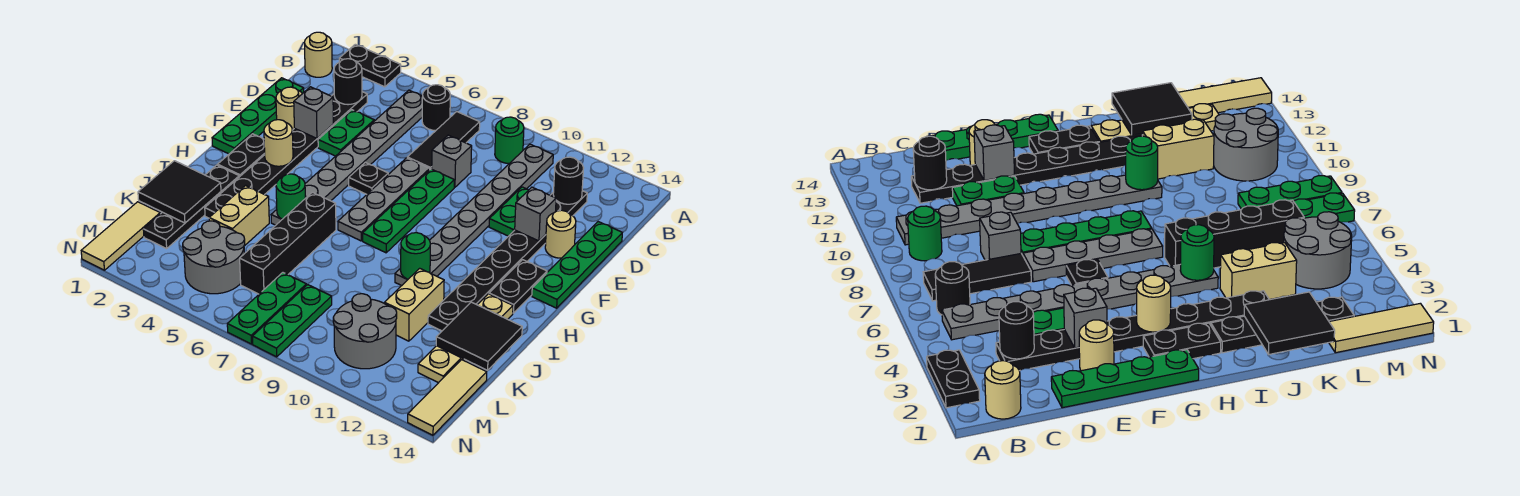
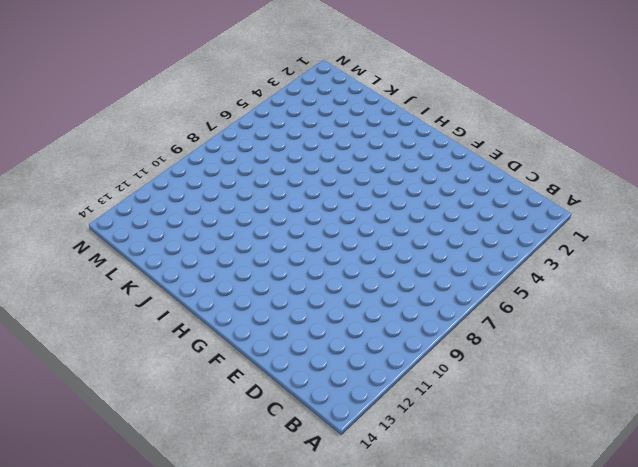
none -> black 1x2 plate [339,44,401,87]
none -> tan 1x1 round brick [305,32,332,77]
none -> grey 1x8 plate [271,90,423,225]
none -> black 1x1 round brick [422,85,450,131]

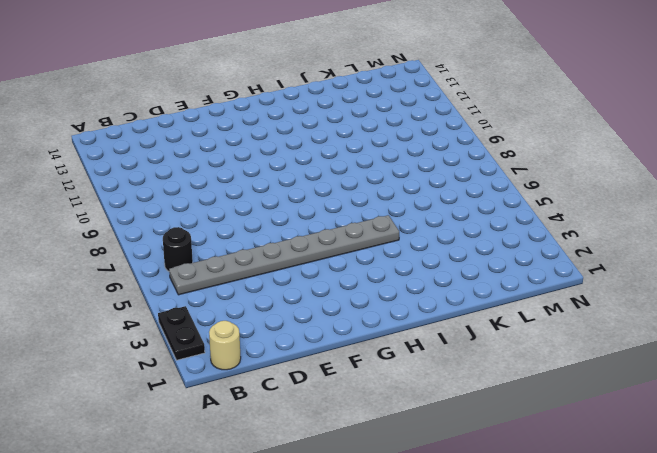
none -> black 1x3 tile [407,112,480,169]
none -> green 1x1 round brick [495,117,524,164]
none -> grey 1x8 plate [395,144,553,286]
none -> black 1x8 plate [205,92,367,218]

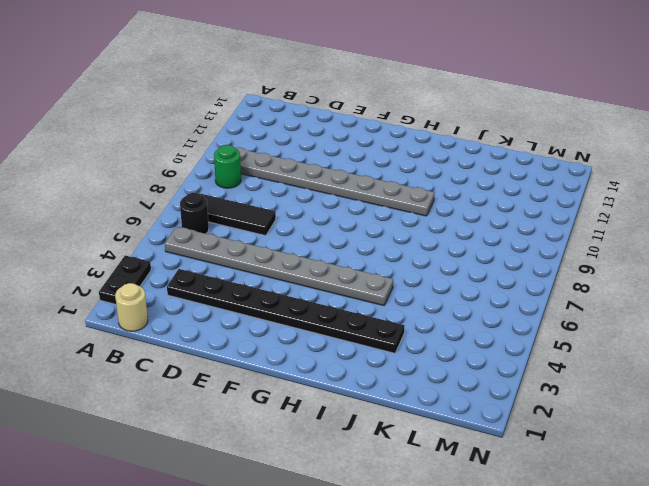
none -> black 1x8 plate [428,191,587,331]
none -> green 1x4 plate [212,78,304,154]
none -> green 1x2 plate [318,110,374,156]
none -> grey 1x1 brick [432,135,472,187]

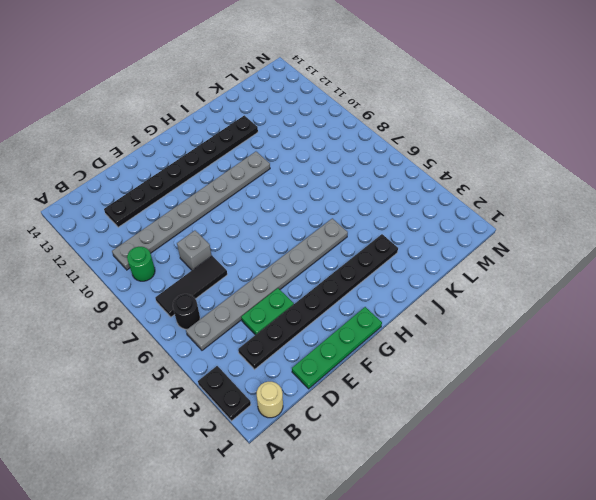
none -> green 1x2 plate [489,187,528,236]
none -> green 1x4 plate [532,222,623,308]
none -> tan 1x1 round brick [276,87,302,130]
none -> grey 1x4 plate [338,158,430,241]

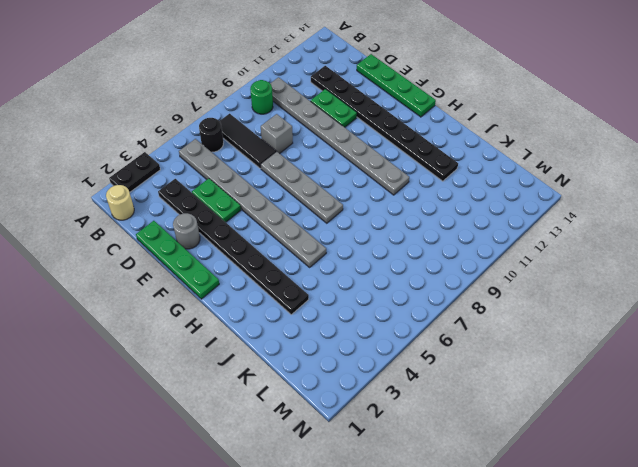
grey 1x1 round brick [173,213,200,249] -> tan 1x1 round brick [276,87,302,130]
none -> green 1x4 plate [363,169,454,253]
none -> tan 1x1 round brick [545,210,576,258]
none -> black 1x1 plate [349,162,388,195]
none -> black 1x2 plate [218,134,265,177]

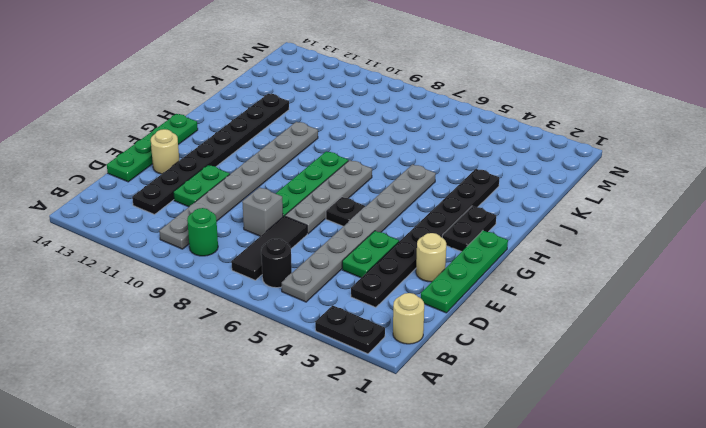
none -> black 1x2 plate [489,260,547,313]
none -> black 1x4 plate [143,165,239,249]
none -> black 1x4 brick [240,192,336,294]
none -> tan 1x4 plate [418,294,513,383]

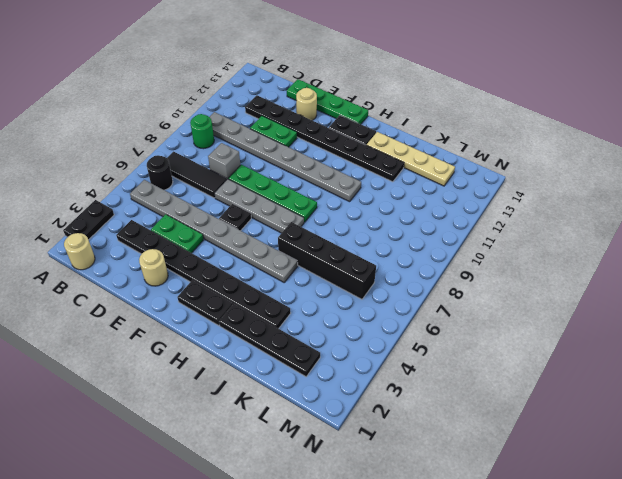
none -> green 1x4 plate [212,78,304,154]
none -> tan 1x2 brick [209,186,269,246]
none -> tan 1x2 brick [385,268,444,341]
none -> tan 1x3 tile [81,202,160,270]

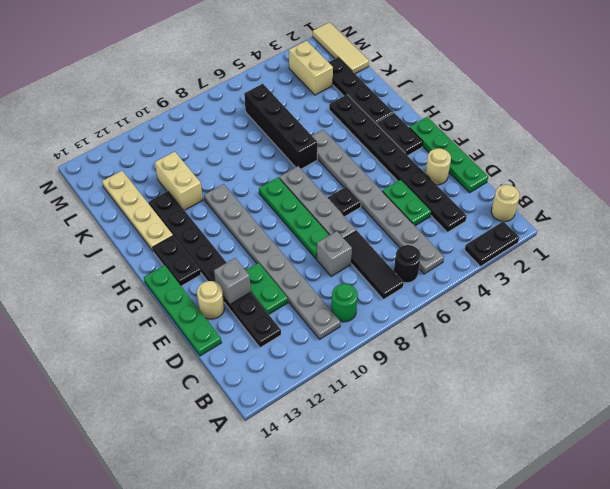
tan 1x2 brick [289,41,333,95] -> tan 1x2 brick moved to [209,186,269,246]
none -> grey 2x2 round brick [183,221,245,294]
none -> green 1x3 plate [227,273,306,344]
none -> green 1x3 plate [252,285,332,357]
none -> grey 2x2 round brick [333,294,397,369]

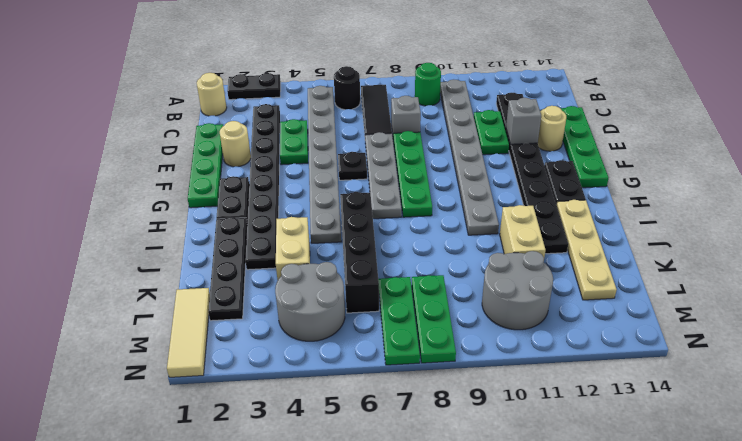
none -> tan 1x3 tile [408,360,487,435]
none -> black 1x1 round brick [334,59,362,105]
none -> black 1x1 round brick [553,157,583,204]
none -> grey 1x1 brick [294,87,333,138]

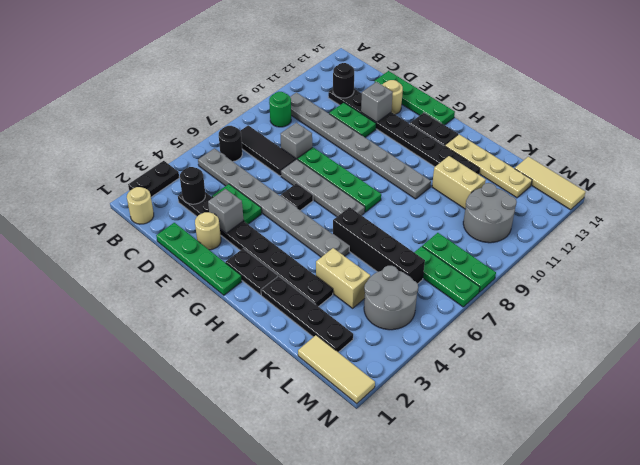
none -> tan 1x1 round brick [264,120,293,166]
none -> green 1x1 round brick [276,174,305,219]
none -> green 1x1 round brick [401,233,430,279]
none -> black 2x2 tile [138,161,221,223]

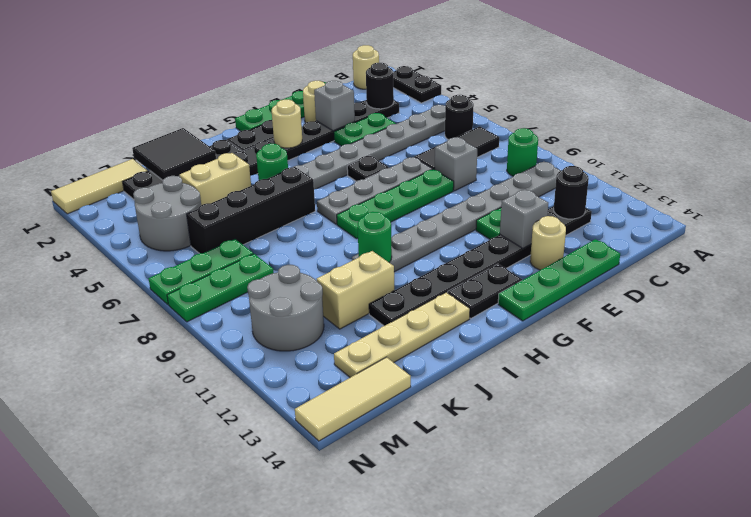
none -> black 2x2 tile [436,302,522,370]

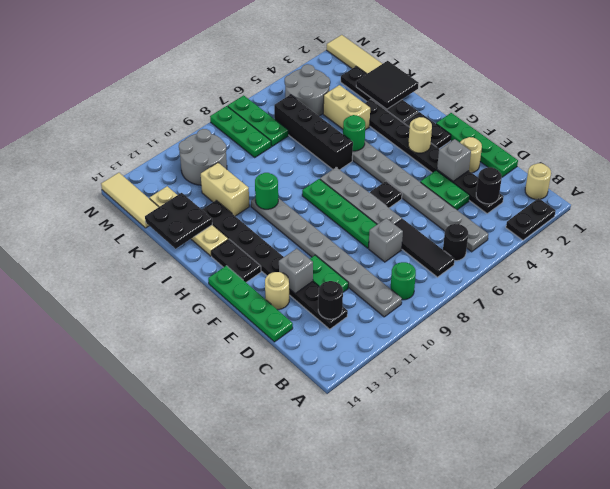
black 2x2 plate [145,193,212,249] -> black 2x2 tile [436,302,522,370]

